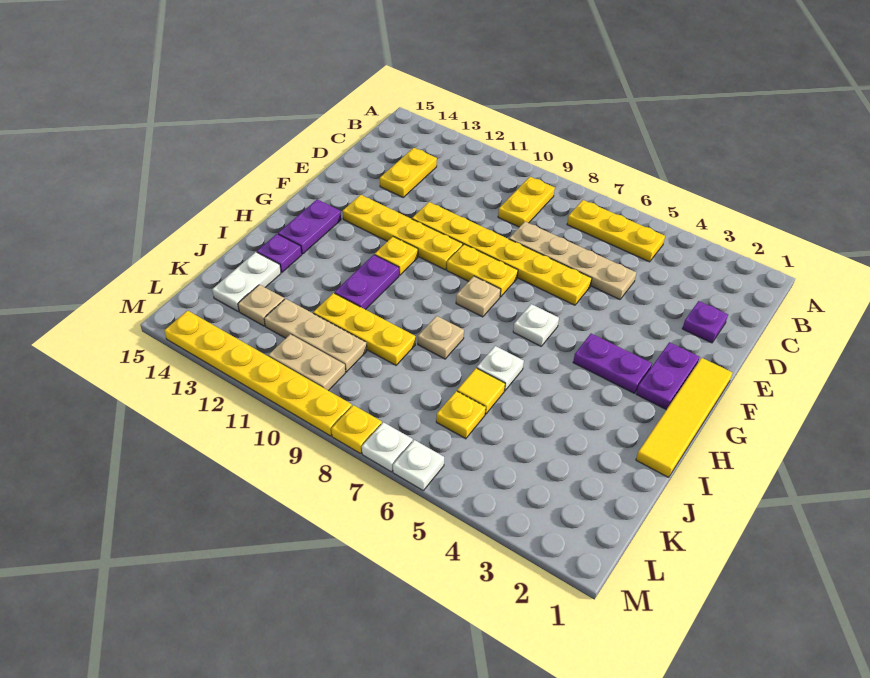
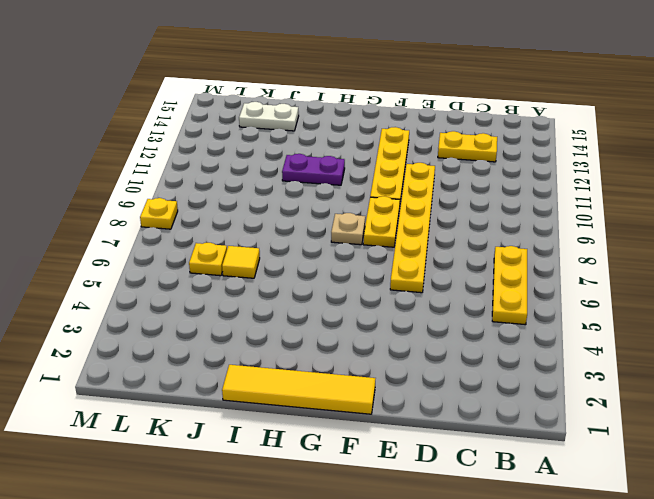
none -> yellow 1x2 plate [498,177,555,227]
none -> purple 1x1 plate [682,301,728,343]
none -> tan 1x4 plate [509,222,636,300]
none -> purple 1x2 plate [636,342,700,410]

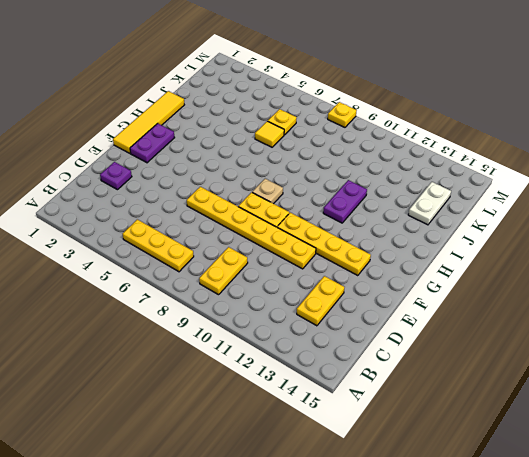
none -> tan 1x4 plate [509,222,636,300]
none -> purple 1x2 plate [573,334,652,393]
none -> white 1x1 plate [513,304,559,346]
none -> yellow 1x1 plate [375,237,418,275]

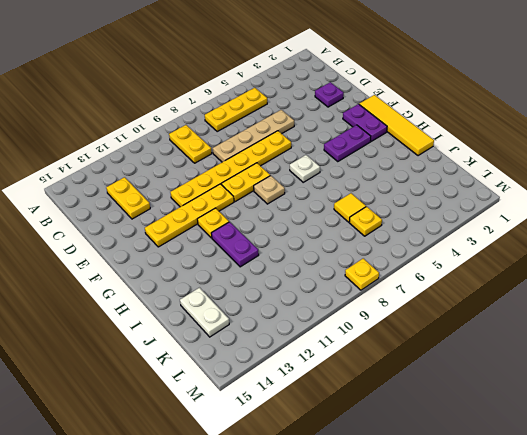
none -> purple 1x2 plate [278,199,341,254]
none -> white 1x1 plate [477,346,524,391]
none -> tan 1x1 plate [418,316,464,359]
none -> purple 1x1 plate [257,234,302,272]

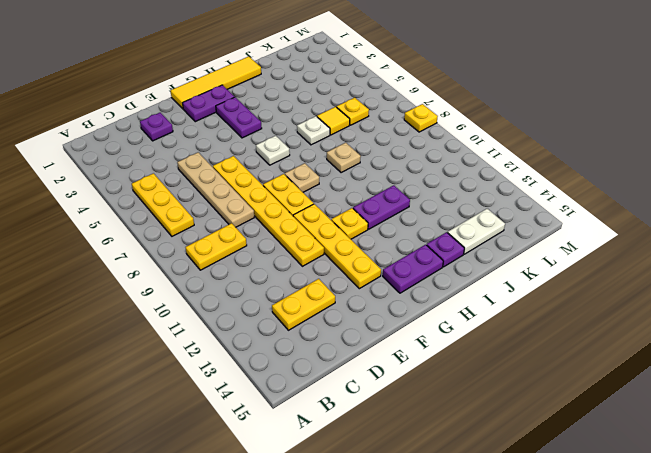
none -> yellow 1x3 plate [313,293,416,365]
none -> tan 1x3 plate [264,299,367,372]
none -> tan 1x1 plate [238,285,284,326]
none -> tan 1x2 plate [268,334,345,391]

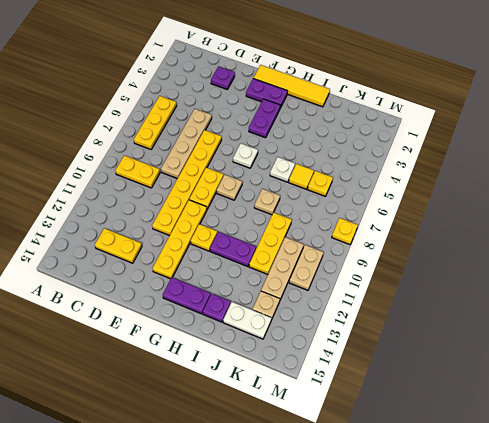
none -> white 1x1 plate [393,440,444,490]
none -> white 1x1 plate [362,422,413,472]
none -> yellow 1x6 plate [164,311,352,436]

